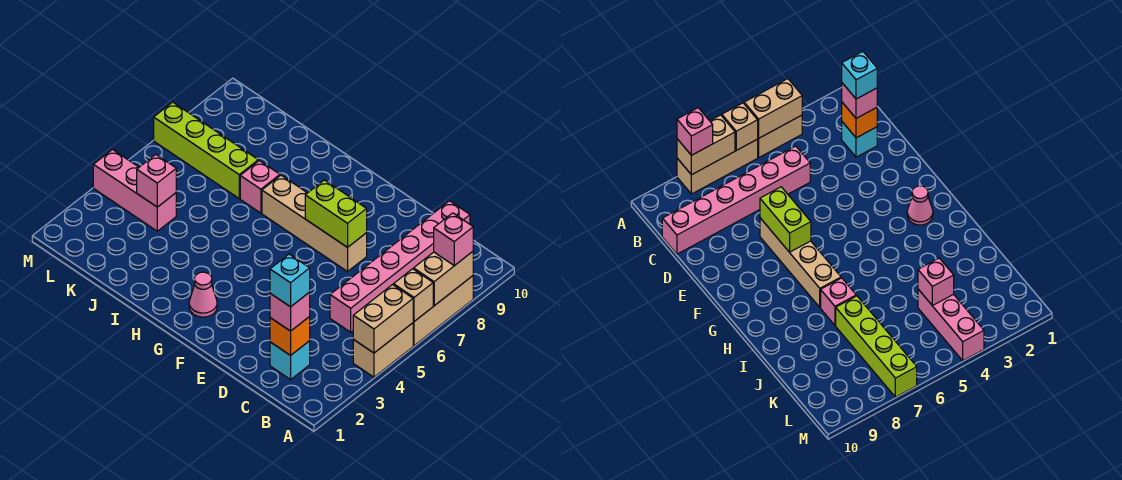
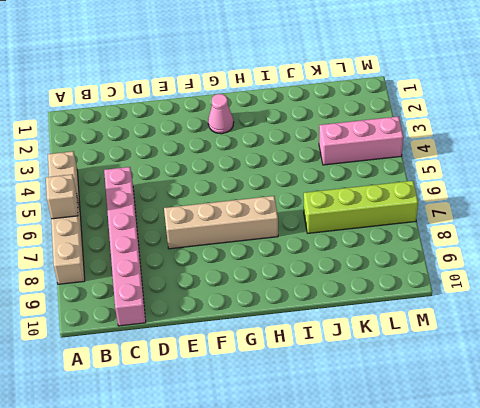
none -> cyan 1x1 brick [270,341,310,380]
none -> pink 1x1 brick [240,161,280,213]
none -> tan 1x2 brick [353,285,413,353]

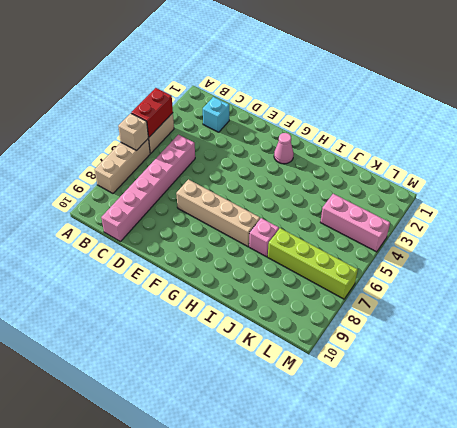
red 1x2 brick [131,88,173,137] -> tan 1x2 brick [353,285,413,353]
none -> tan 1x2 brick [414,252,473,306]
none -> orange 1x1 brick [270,317,310,355]
none -> lime 1x2 brick [305,180,367,247]

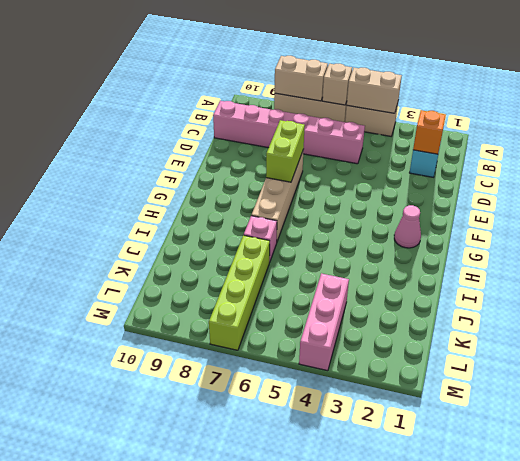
none -> pink 1x1 brick [137,155,176,207]
none -> pink 1x1 brick [434,213,473,266]
none -> pink 1x1 brick [270,292,310,331]

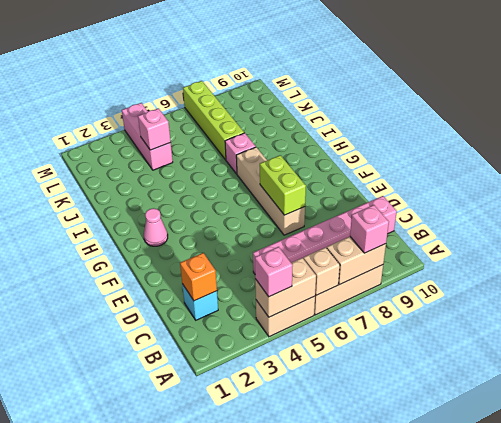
pink 1x1 brick [255,247,293,297] -> pink 1x1 brick moved to [270,292,310,331]
none -> cyan 1x1 brick [270,254,310,307]

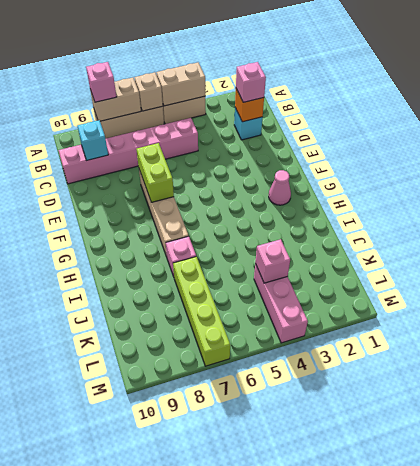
cyan 1x1 brick [78,120,108,161] -> cyan 1x1 brick moved to [270,254,310,307]

